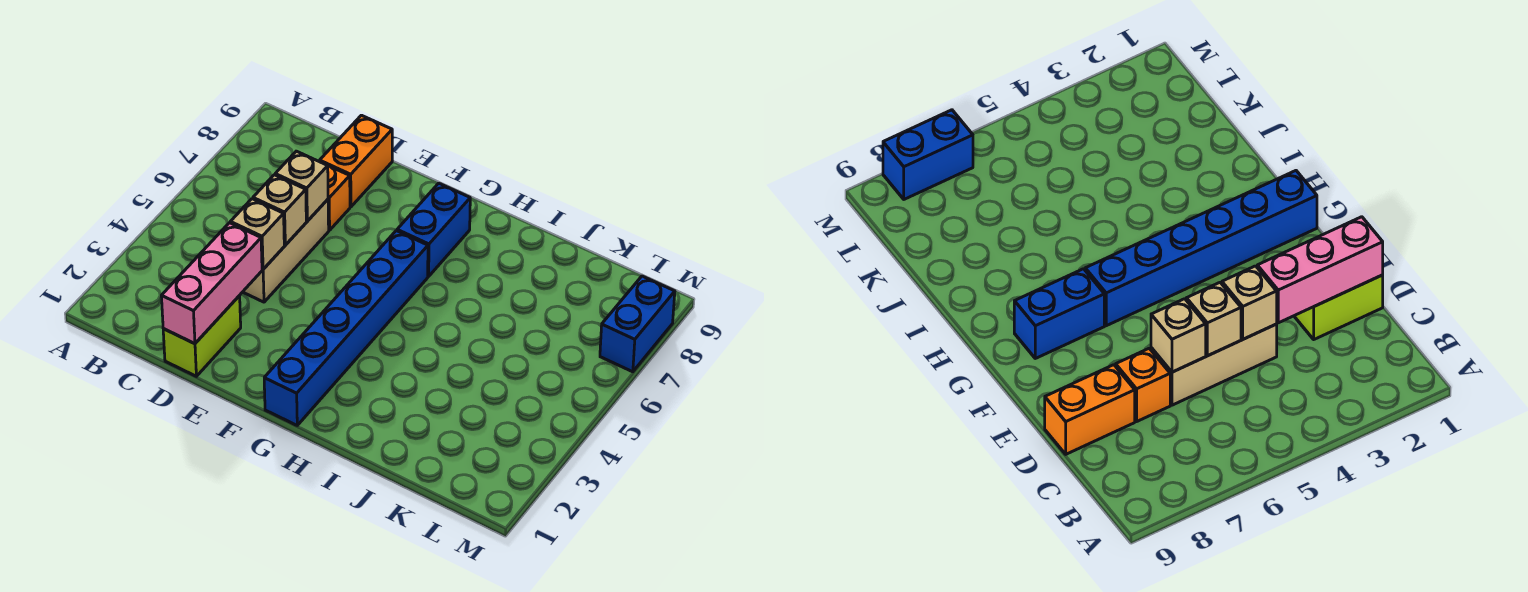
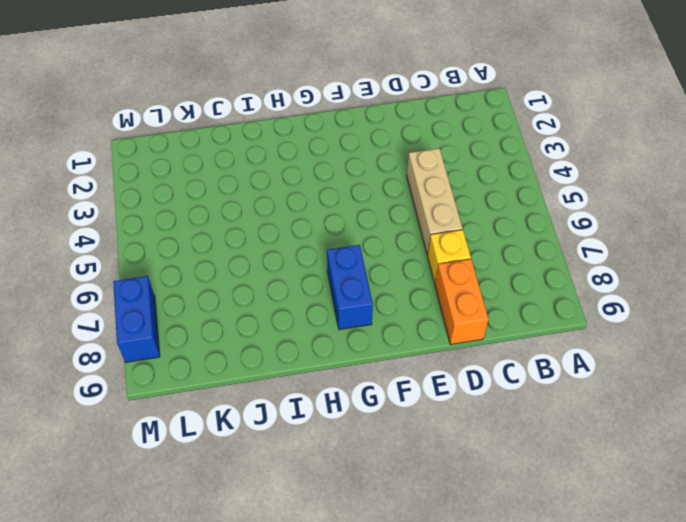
yellow 1x1 brick [428,230,471,283] -> orange 1x1 brick [328,166,350,230]
none -> lime 1x2 brick [163,296,241,376]
none -> blue 1x6 brick [264,231,428,425]

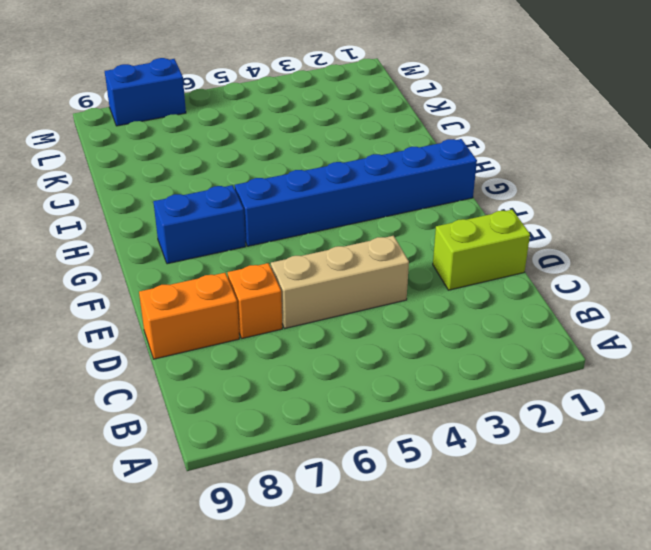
none -> pink 1x3 brick [161,223,262,344]
none -> tan 1x1 brick [230,199,284,269]

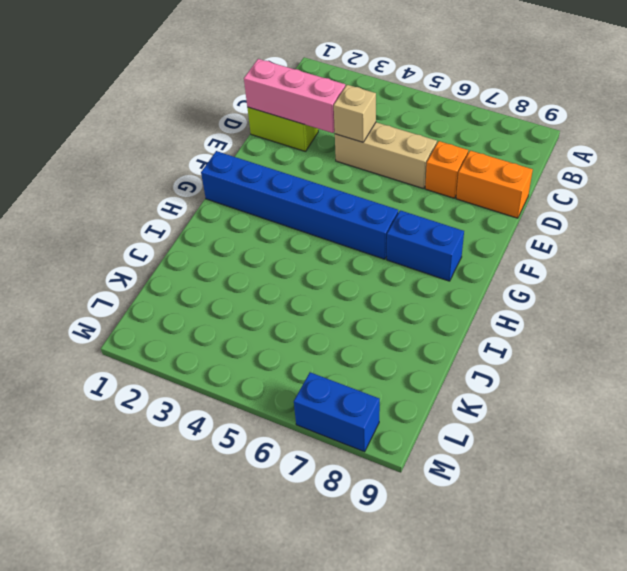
none -> tan 1x1 brick [253,175,306,245]
none -> tan 1x1 brick [275,151,328,221]

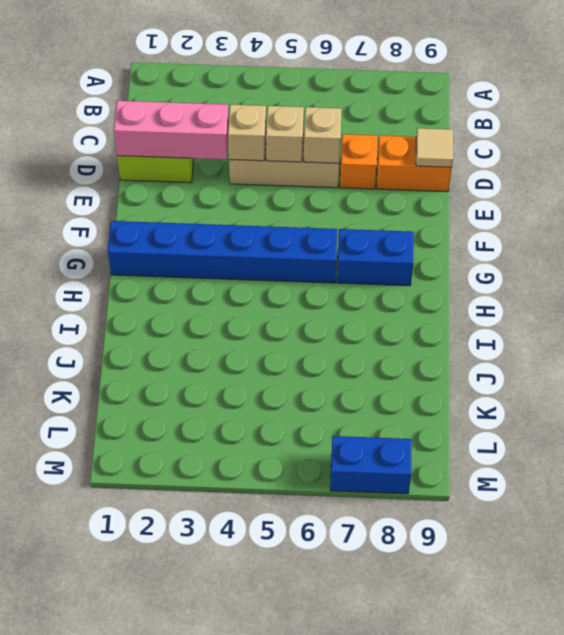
tan 1x1 tile [416,128,453,167] -> none

